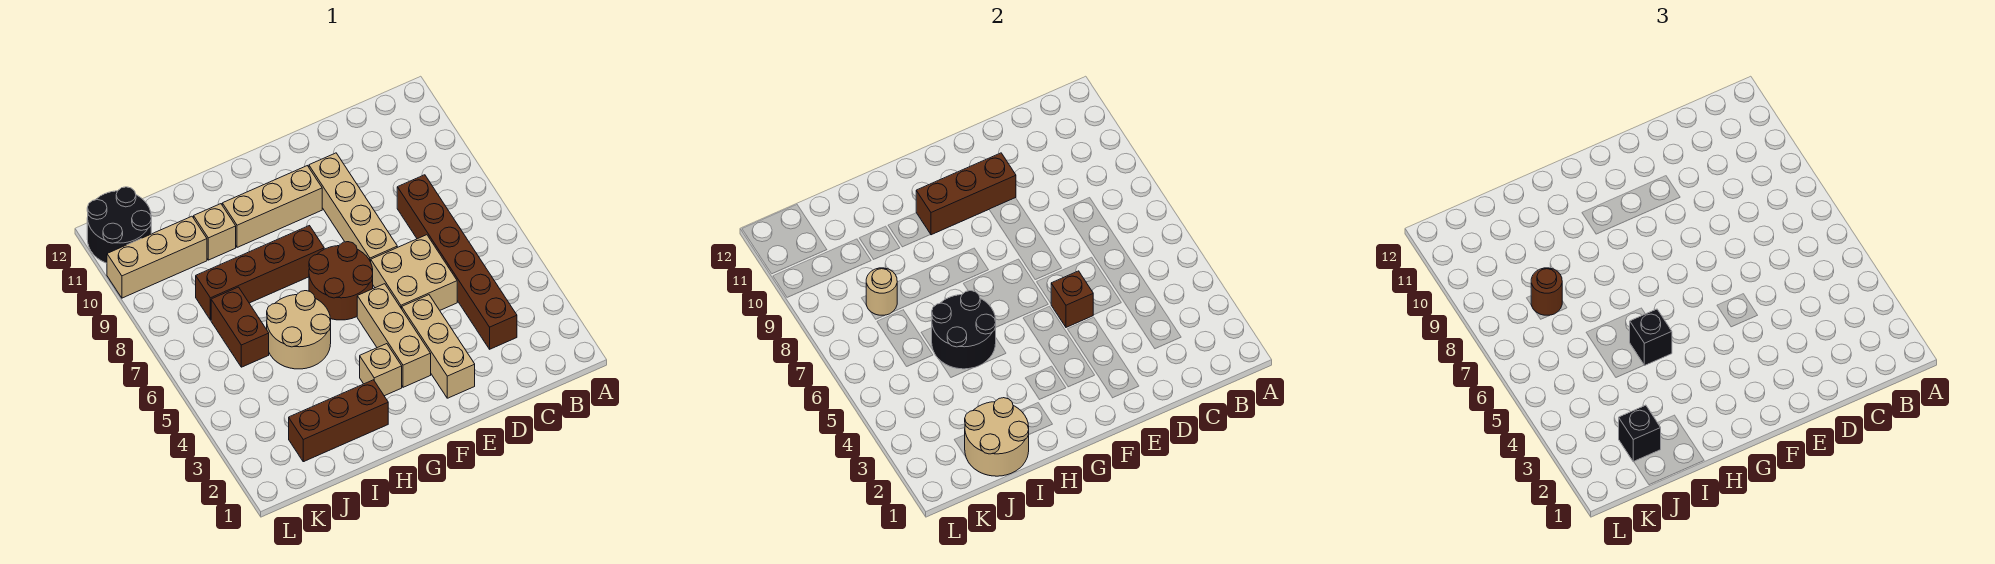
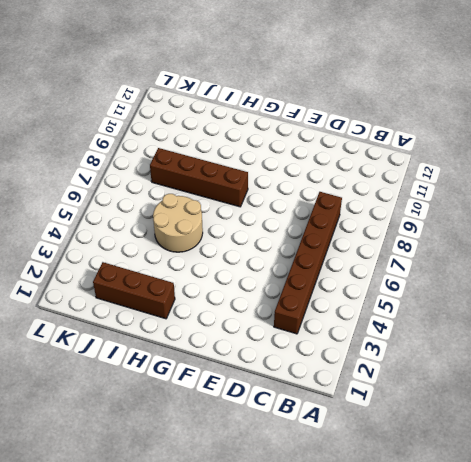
none -> tan 2x2 brick [371,235,457,310]
none -> tan 1x3 brick [402,295,475,398]
none -> tan 1x4 brick [309,153,397,262]

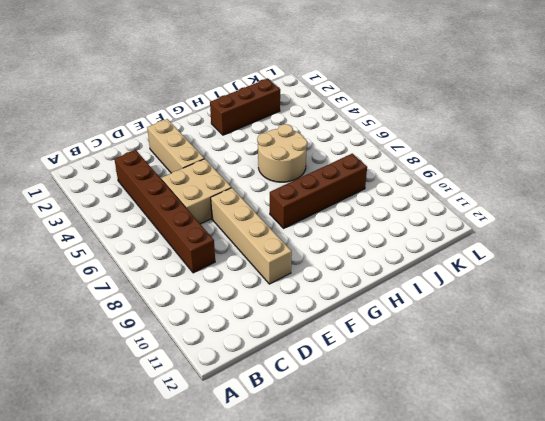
none -> tan 1x3 brick [357,284,431,387]
none -> brown 2x2 round brick [309,242,373,320]
none -> tan 1x3 brick [222,166,322,247]

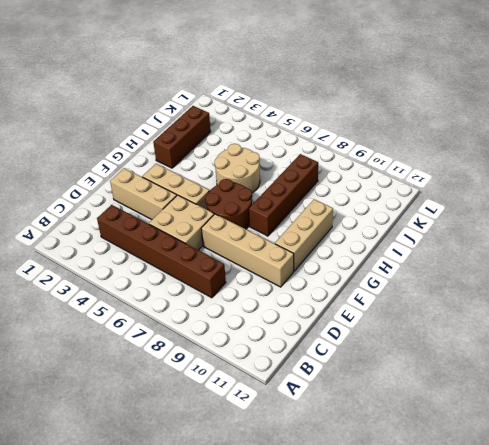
none -> tan 1x1 brick [360,344,402,396]
none -> tan 1x1 brick [194,204,236,260]
none -> brown 1x2 brick [211,287,269,367]

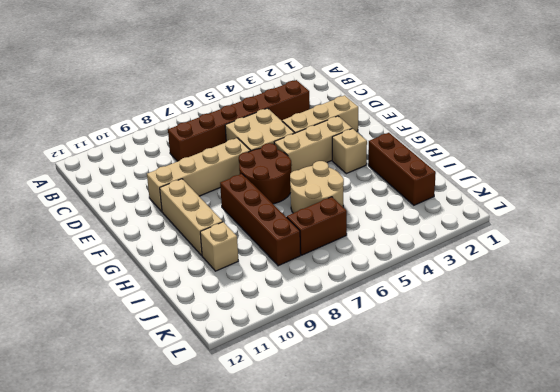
none -> tan 1x3 brick [107,216,207,298]
none -> black 2x2 round brick [87,187,151,263]
none -> brown 1x1 brick [1051,271,1093,327]

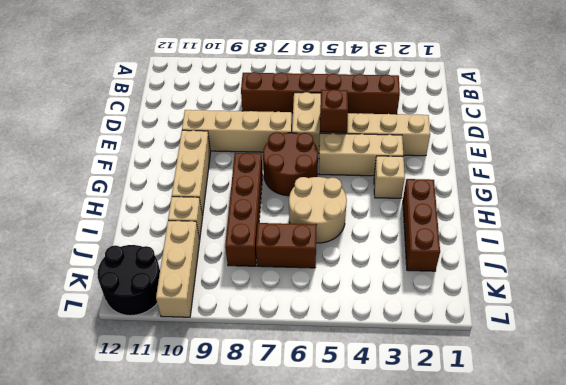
none -> brown 1x3 brick [916,153,1016,235]
none -> black 2x2 round brick [932,291,996,369]
none -> tan 2x2 round brick [965,398,1029,476]

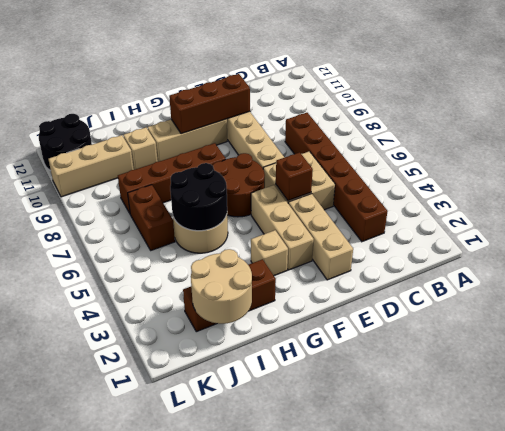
none -> tan 1x1 round brick [866,268,897,316]
none -> black 1x1 brick [1630,309,1672,366]
none -> black 1x1 brick [1619,405,1661,462]

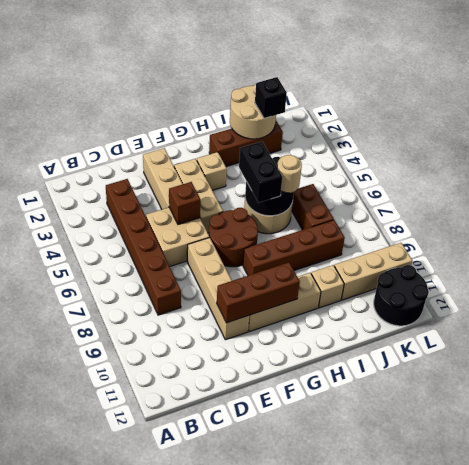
black 1x2 brick [239,142,282,203] -> black 1x1 brick [1630,309,1672,366]
tan 1x1 round brick [277,155,302,193] -> tan 1x1 round brick moved to [866,268,897,316]
none -> brown 1x1 round brick [1531,268,1562,316]

